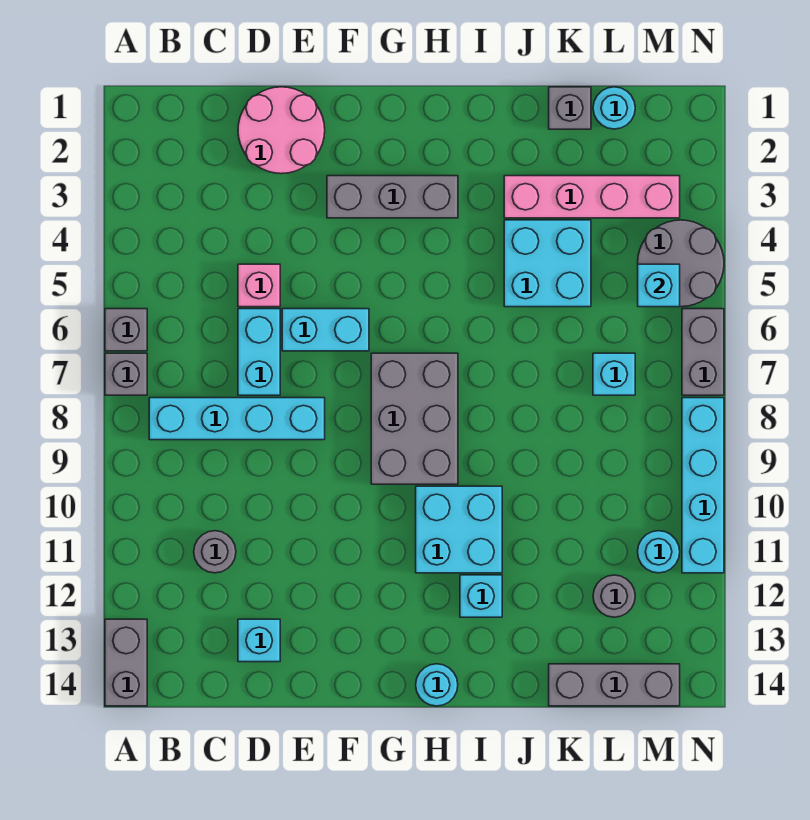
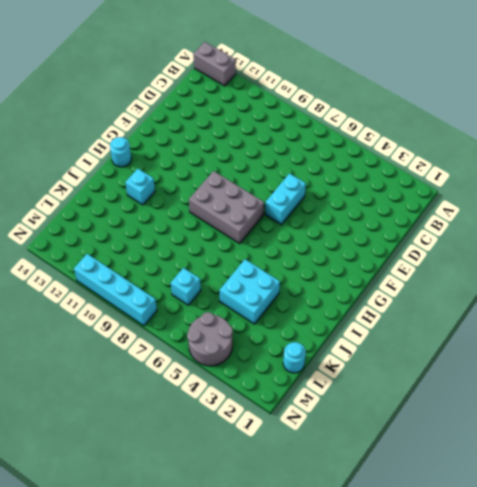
none -> grey 1x1 brick [105,309,147,351]
none -> grey 1x1 brick [105,353,147,395]
none -> cyan 1x4 brick [149,398,325,440]

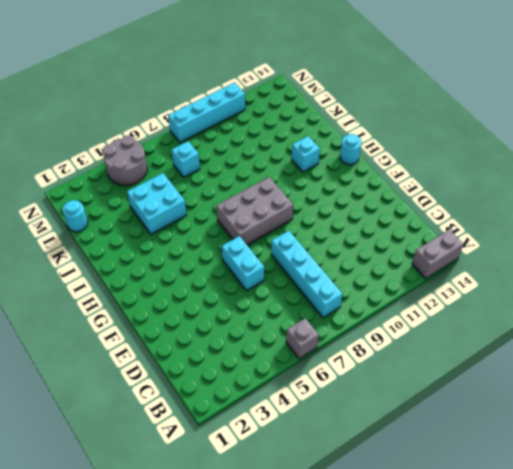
none -> grey 1x1 brick [105,353,147,395]
none -> grey 1x1 round brick [194,531,236,573]
none -> pink 2x2 round brick [238,87,325,174]

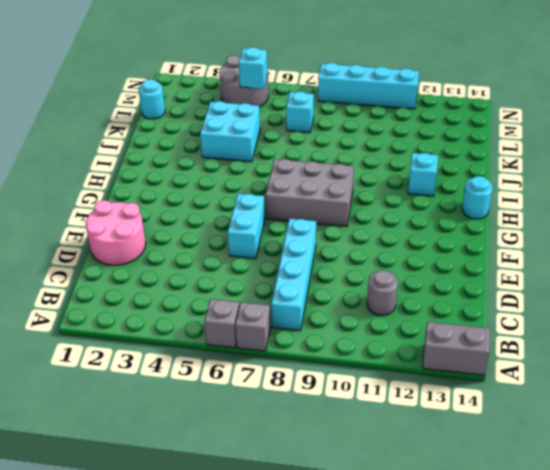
none -> pink 1x1 brick [238,264,280,307]
none -> cyan 1x2 brick [238,309,280,395]
none -> cyan 1x1 brick [238,619,280,662]

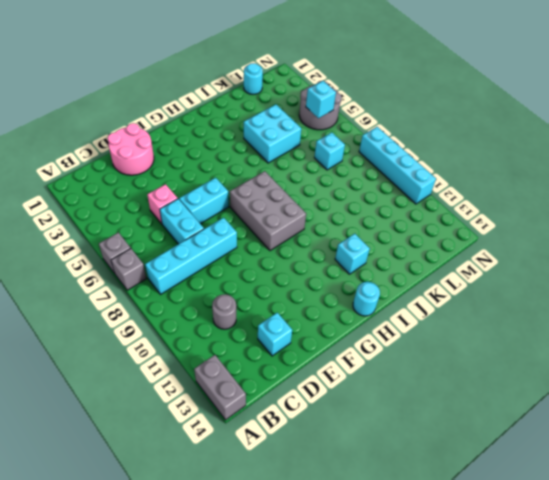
none -> grey 1x3 brick [327,176,458,218]
none -> cyan 2x2 brick [416,486,502,573]
none -> pink 1x4 brick [504,176,680,218]

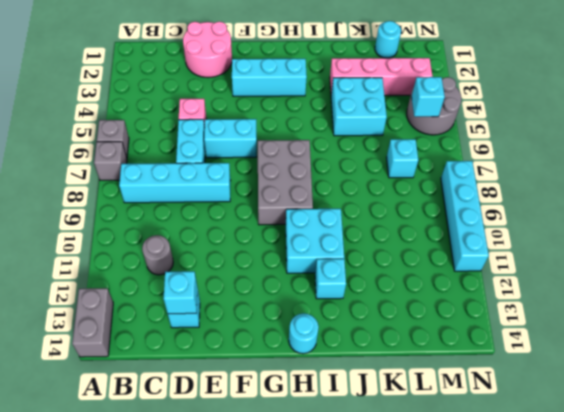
cyan 1x1 brick [163,271,197,314] -> none
cyan 1x3 brick [232,59,307,96] -> grey 1x3 brick [327,176,458,218]
none -> grey 1x1 brick [549,87,591,129]
none -> grey 1x3 brick [549,664,680,706]
none -> grey 1x1 round brick [593,575,635,617]

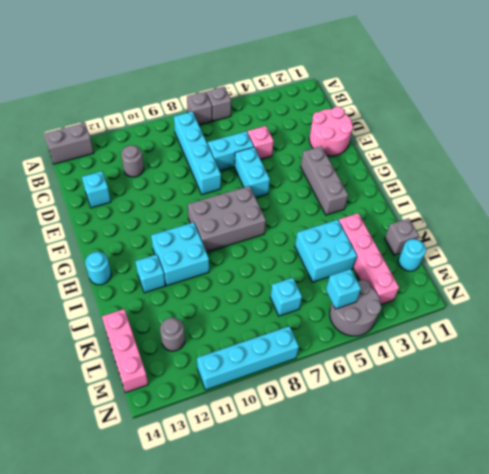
pink 1x3 brick [102,309,148,392] -> grey 1x3 brick [549,664,680,706]
none -> cyan 1x1 round brick [638,531,680,573]
none -> grey 1x2 brick [682,309,724,395]

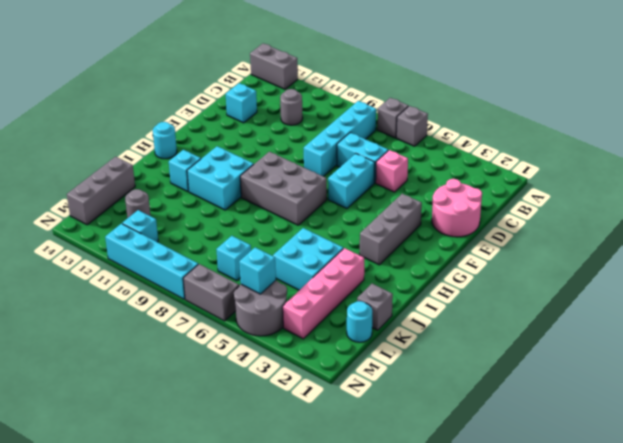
cyan 1x1 brick [122,210,158,242] -> cyan 1x1 round brick [638,531,680,573]

